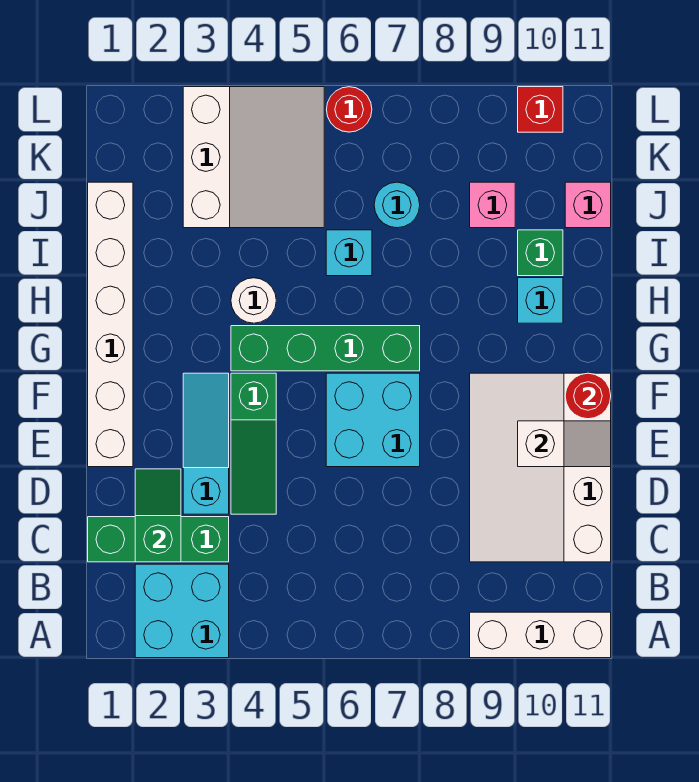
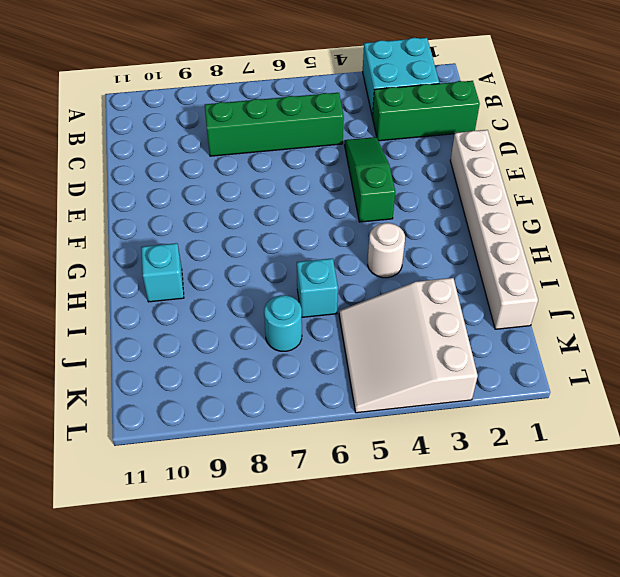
green 1x4 brick [205,93,344,156] -> green 1x4 brick moved to [231,326,420,371]
none -> white 1x3 brick [470,612,611,658]
none -> white 3x4 slope [470,373,611,562]
none -> cyan 1x3 slope [183,373,229,514]

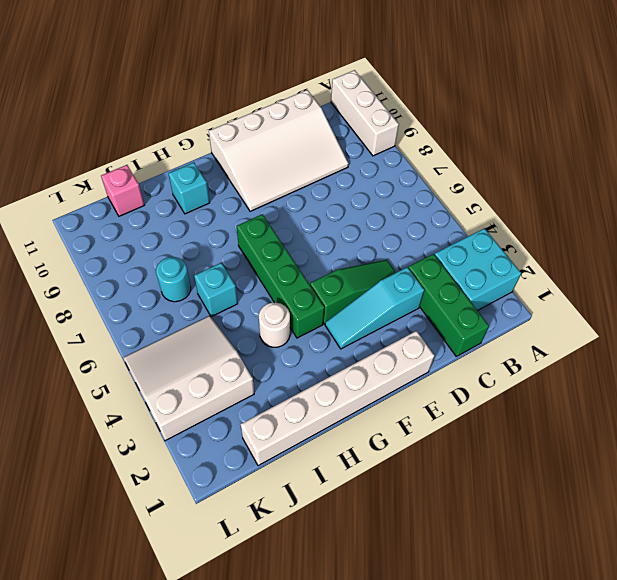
none -> cyan 2x2 brick [326,373,420,467]
none -> green 1x1 brick [518,230,563,276]
none -> pink 1x1 brick [470,182,515,228]

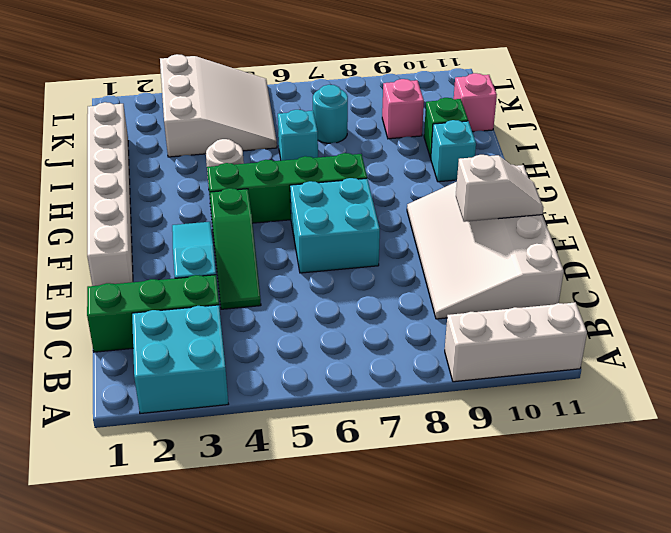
none -> red 1x1 round brick [327,87,372,132]
none -> red 1x1 brick [518,87,563,132]
none -> green 1x2 slope [135,469,181,562]

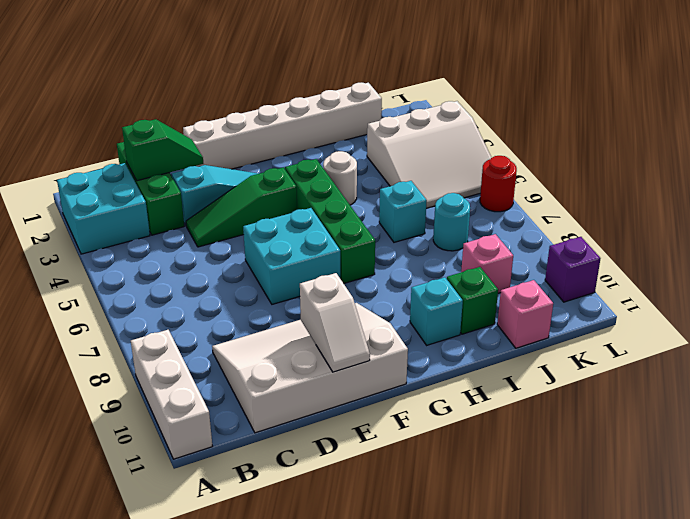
purple 1x1 brick [545,237,601,302] -> red 1x1 brick [518,87,563,132]
none -> red 1x1 round brick [565,373,611,419]

